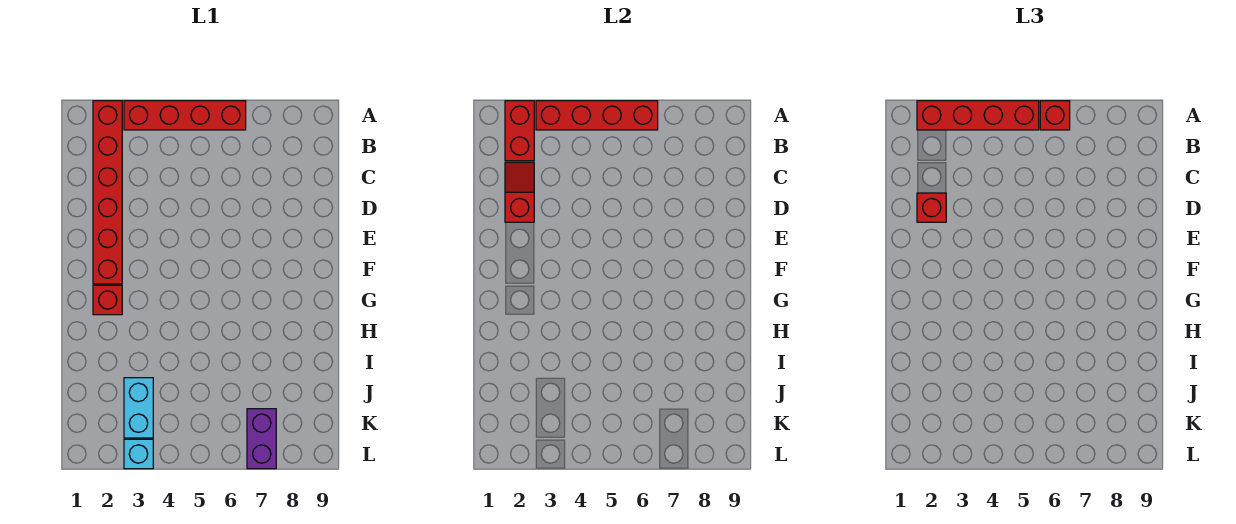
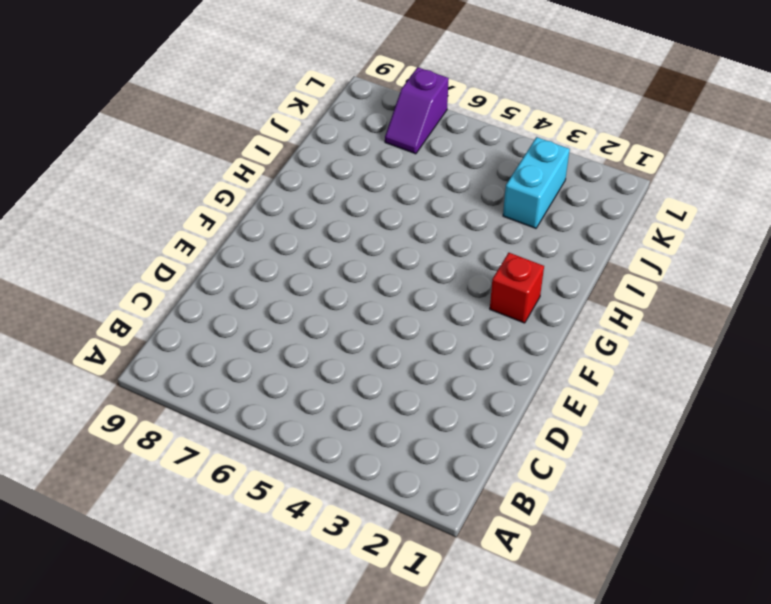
purple 1x2 slope [385,67,449,154] -> purple 1x2 brick [247,409,276,469]
none -> red 1x6 brick [93,101,122,284]
none -> red 1x4 brick [124,101,246,130]
none -> cyan 1x1 brick [124,439,153,469]

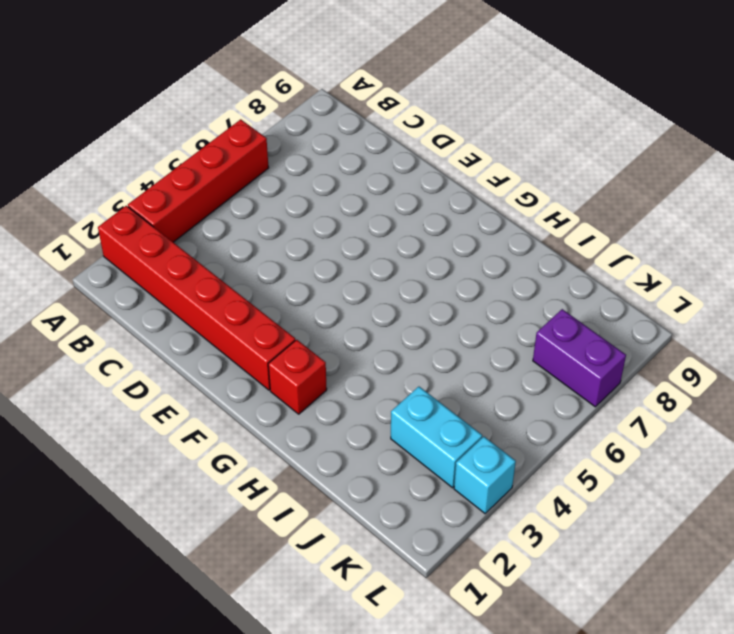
none -> red 1x2 brick [505,101,534,161]
none -> red 1x4 brick [536,101,658,130]
none -> red 1x2 slope [505,162,534,222]

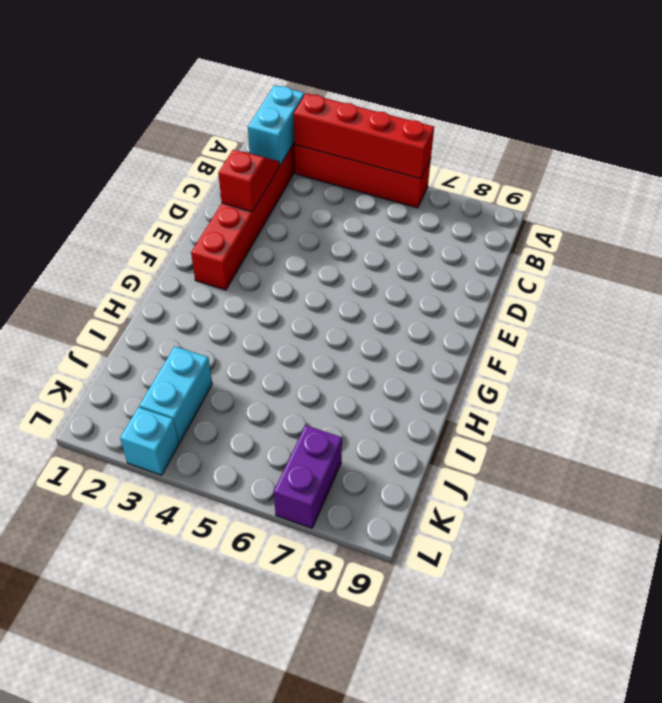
cyan 1x2 brick [248,85,304,166] -> red 1x2 brick [505,101,534,161]
none -> red 1x1 brick [93,285,122,315]
none -> red 1x4 brick [917,101,1039,130]
none -> red 1x1 brick [1040,101,1070,130]

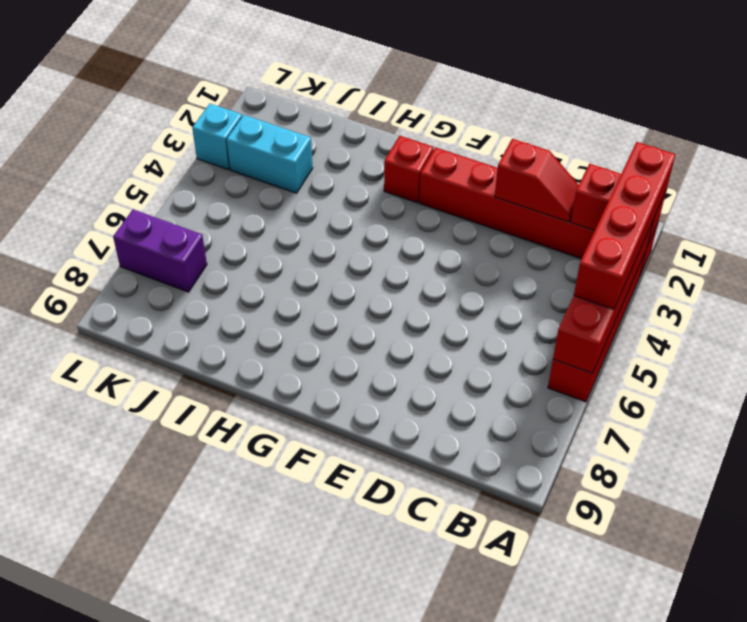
none -> red 1x1 brick [1040,101,1070,130]
none -> red 1x1 brick [917,193,946,222]

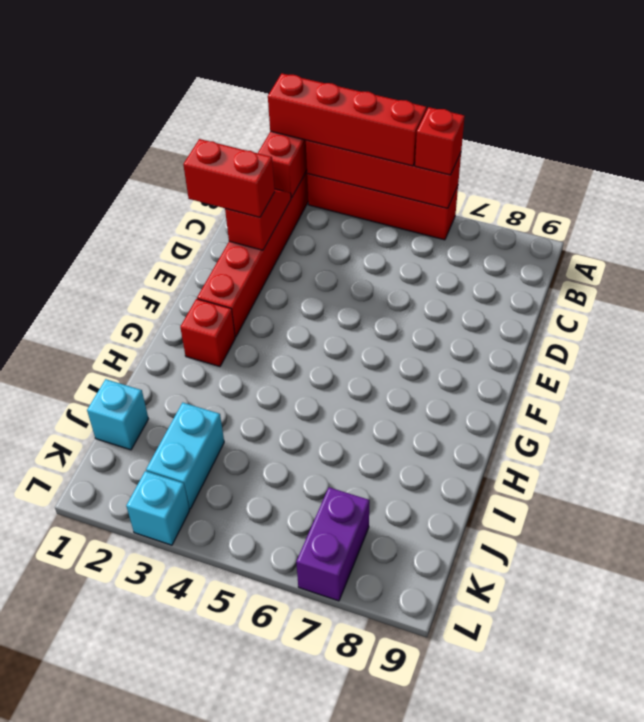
red 1x2 brick [183,139,275,217] -> red 1x1 brick [917,193,946,222]
cyan 1x1 brick [87,379,148,450] -> none

